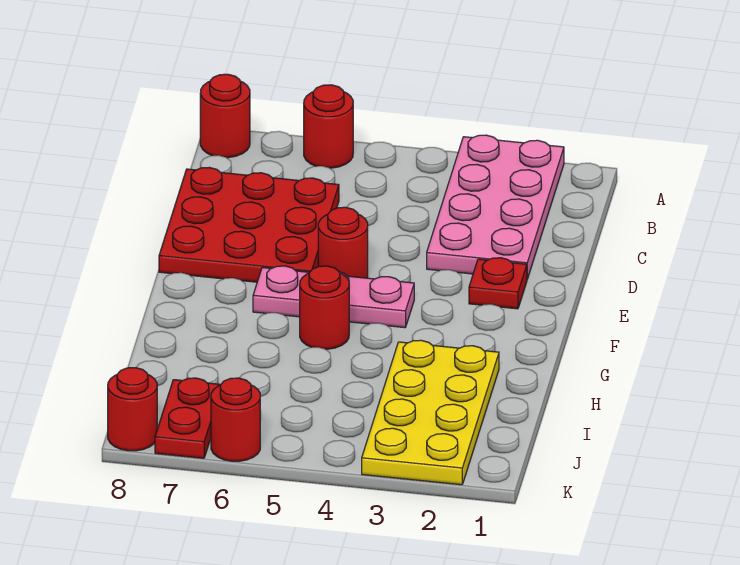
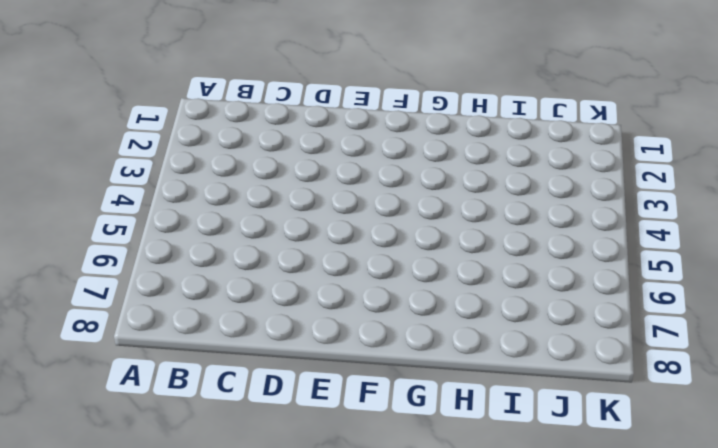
none -> pink 2x4 plate [427,135,564,279]
none -> red 1x1 round brick [304,85,353,168]
none -> red 1x1 round brick [200,74,250,158]

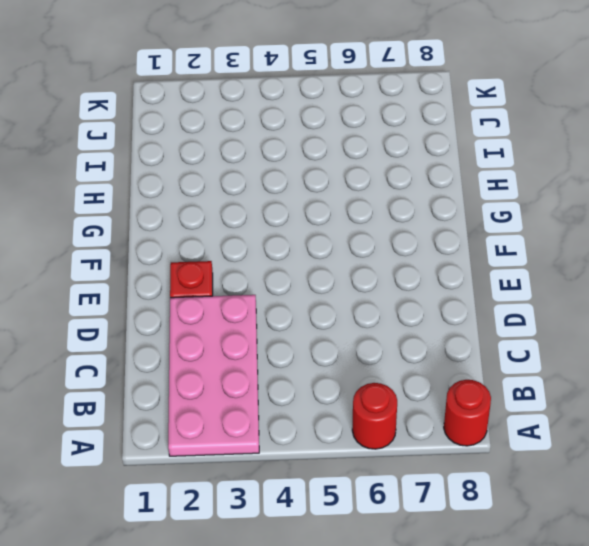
none -> red 3x3 plate [159,167,339,282]
none -> red 1x1 round brick [318,207,368,278]
none -> pink 1x3 plate [253,266,414,328]

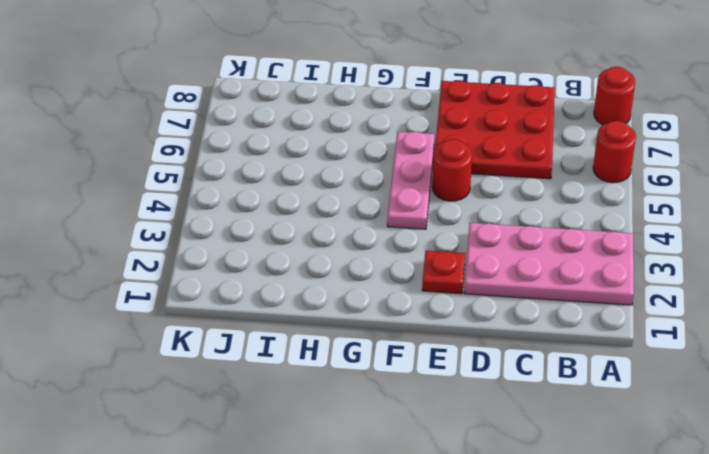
none -> red 1x1 round brick [300,266,349,349]
none -> yellow 2x4 plate [362,340,499,485]
none -> red 1x2 plate [155,378,221,458]

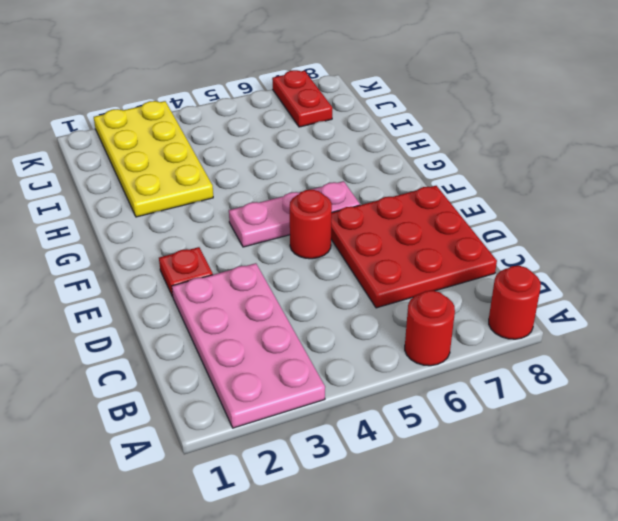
none -> red 1x1 round brick [300,266,349,349]
none -> red 1x1 round brick [211,378,260,461]
none -> red 1x1 round brick [108,368,157,451]

